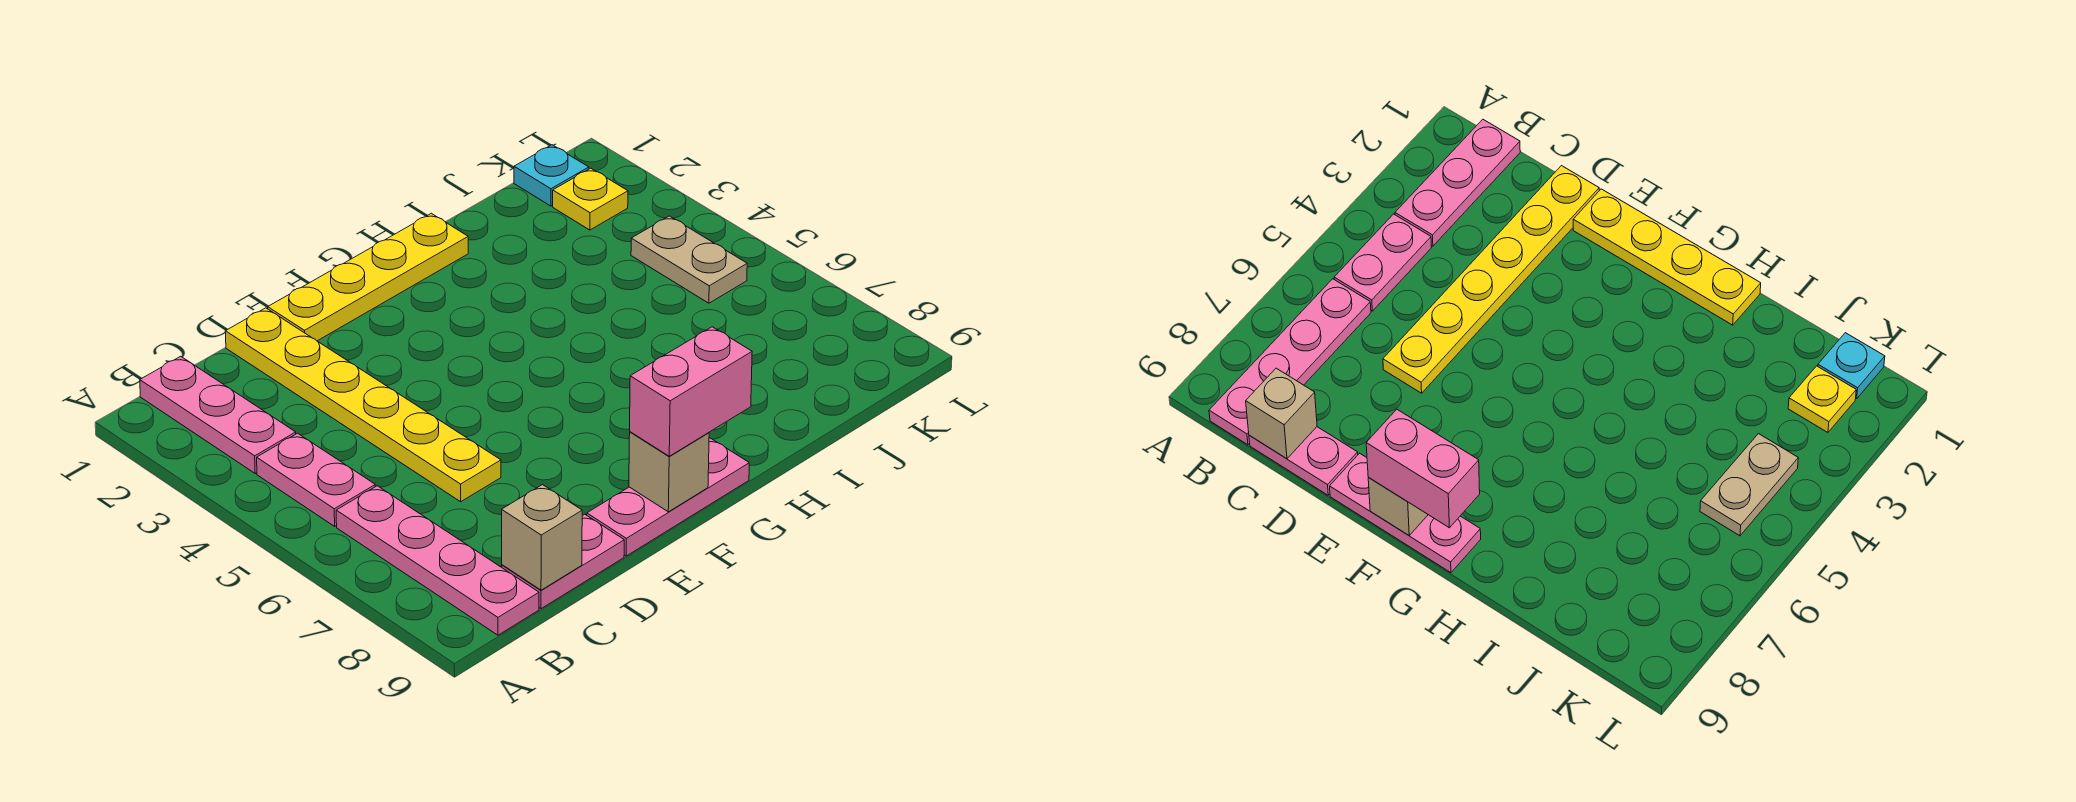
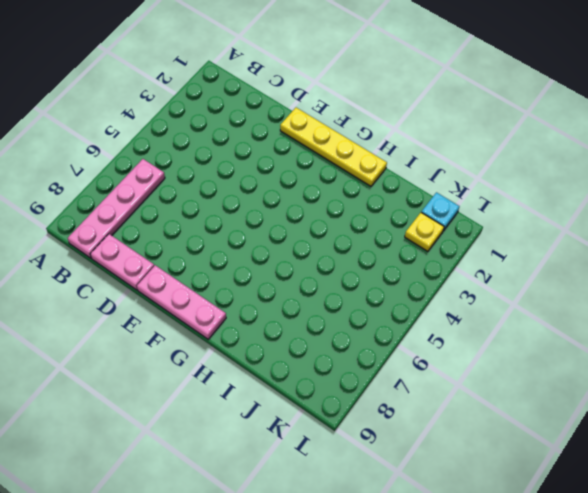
none -> pink 1x3 plate [140,356,296,473]
none -> pink 1x2 plate [257,433,375,526]
none -> yellow 1x6 plate [225,308,501,502]

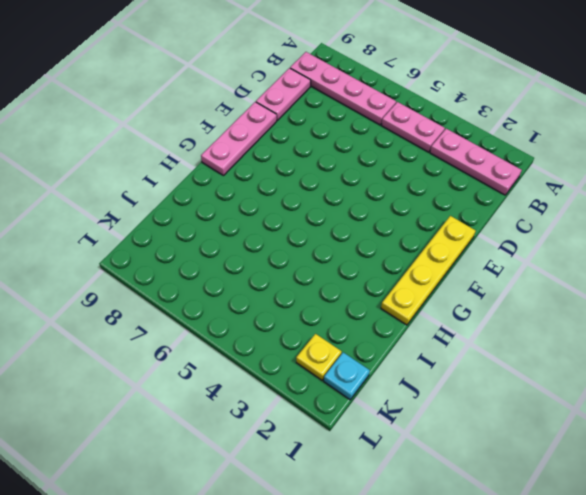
none -> yellow 1x6 plate [225,308,501,502]
none -> tan 1x2 plate [631,216,747,303]
none -> tan 1x1 brick [502,485,582,590]

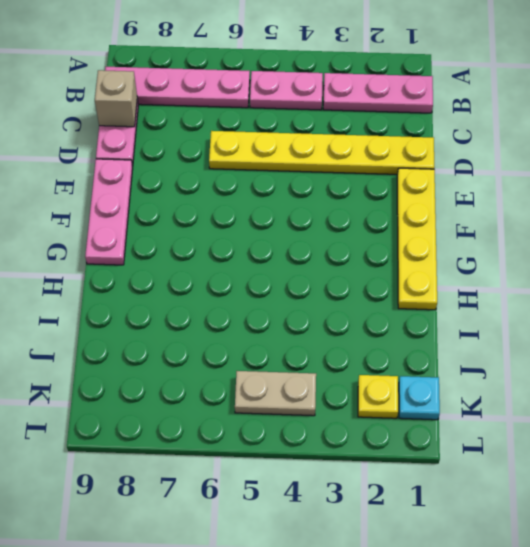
none -> tan 1x1 brick [629,432,709,512]
none -> pink 1x2 brick [630,327,752,456]

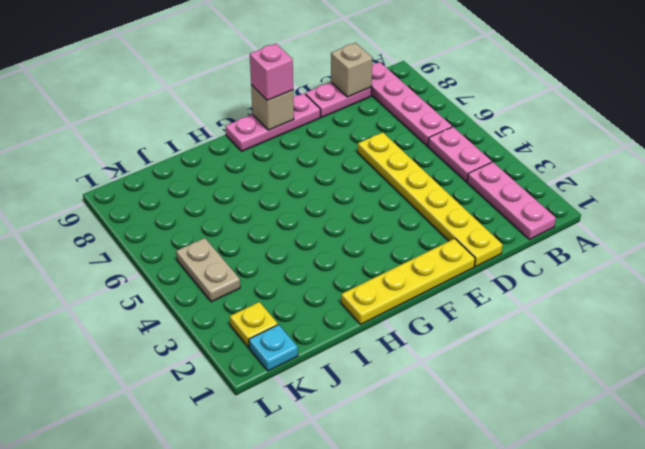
pink 1x1 brick [250,44,293,100] -> pink 1x2 brick [630,327,752,456]

